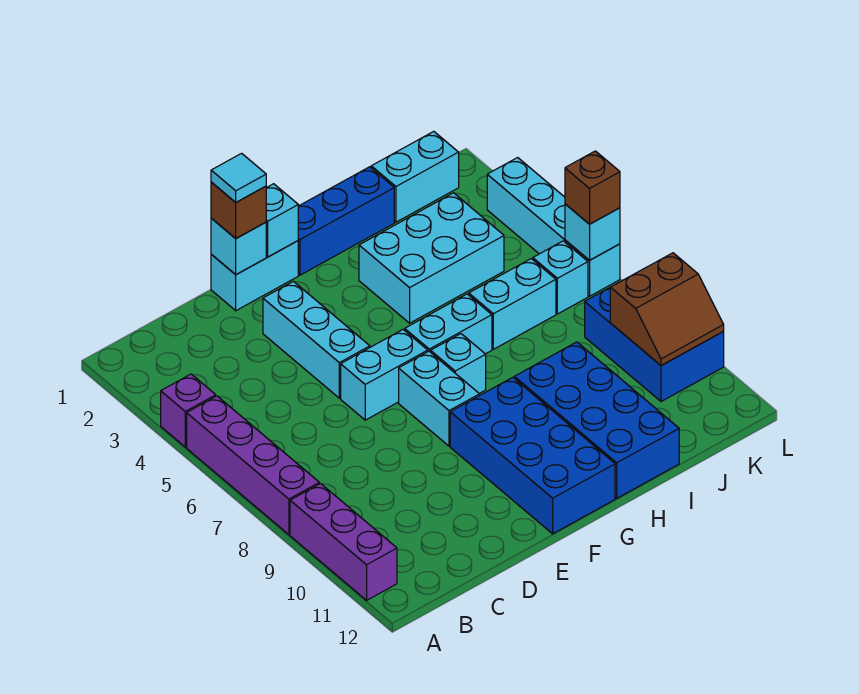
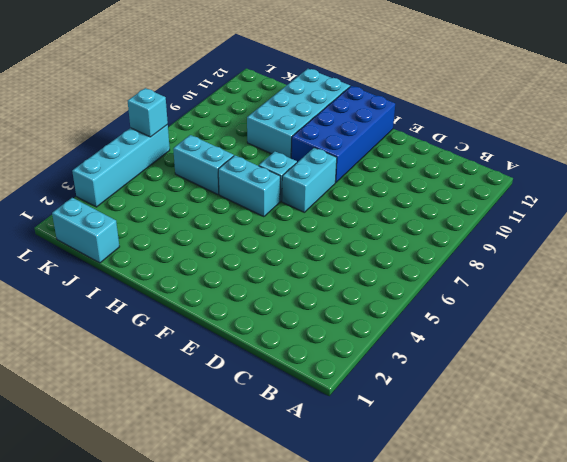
cyan 2x4 brick [247,69,350,158] -> blue 2x4 brick [514,342,679,498]
none -> purple 1x1 brick [161,374,216,447]
none -> purple 1x4 brick [187,396,319,535]
none -> purple 1x3 brick [290,484,397,600]

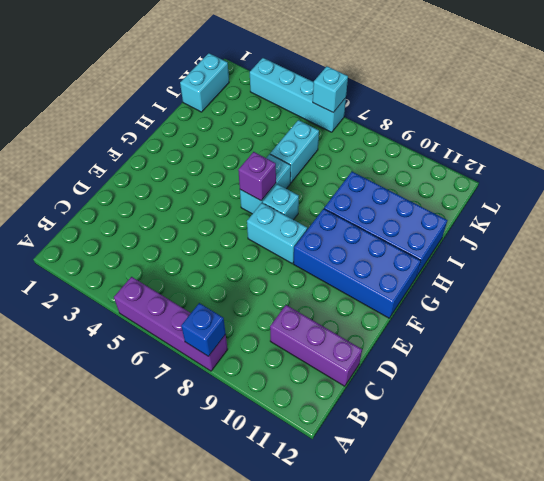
blue 1x1 brick [181,303,226,356] -> none
purple 1x3 brick [270,305,362,386] -> purple 1x3 brick moved to [290,484,397,600]
purple 1x1 brick [238,152,276,201] -> purple 1x1 brick moved to [161,374,216,447]
none -> cyan 1x2 brick [211,241,298,311]
none -> cyan 1x3 brick [263,281,370,398]
none -> cyan 1x2 brick [341,330,428,420]

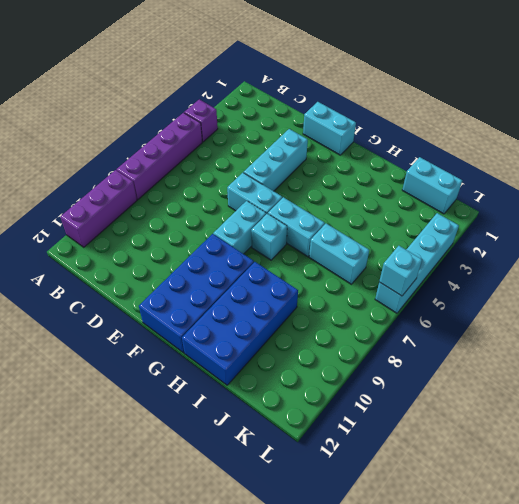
none -> blue 1x3 brick [298,167,394,275]
none -> cyan 2x3 brick [359,193,504,323]
none -> cyan 1x1 brick [533,241,588,314]

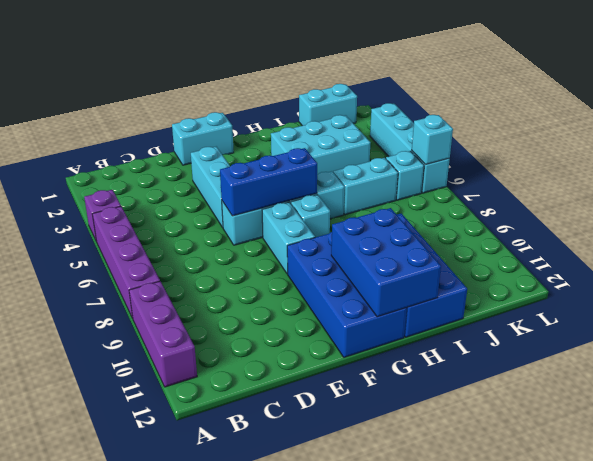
blue 1x3 brick [220,148,317,216] -> blue 1x3 brick moved to [298,167,394,275]
blue 2x3 brick [331,208,441,317] -> blue 2x3 brick moved to [585,288,724,402]
none -> cyan 1x1 brick [211,218,266,275]
none -> cyan 1x1 brick [266,184,298,257]
none -> brown 2x2 slope [610,253,724,366]

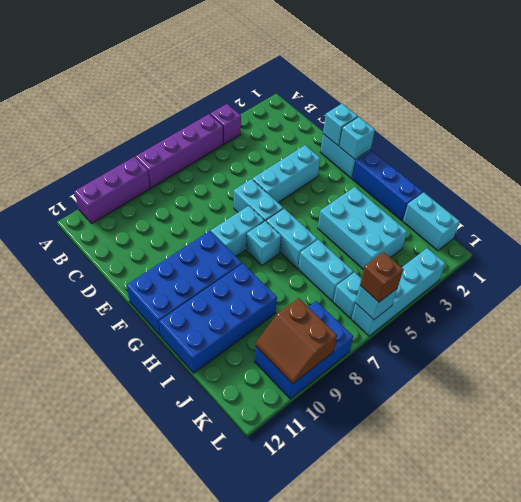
none -> brown 1x1 brick [211,182,266,238]
none -> cyan 1x1 tile [211,153,266,202]

